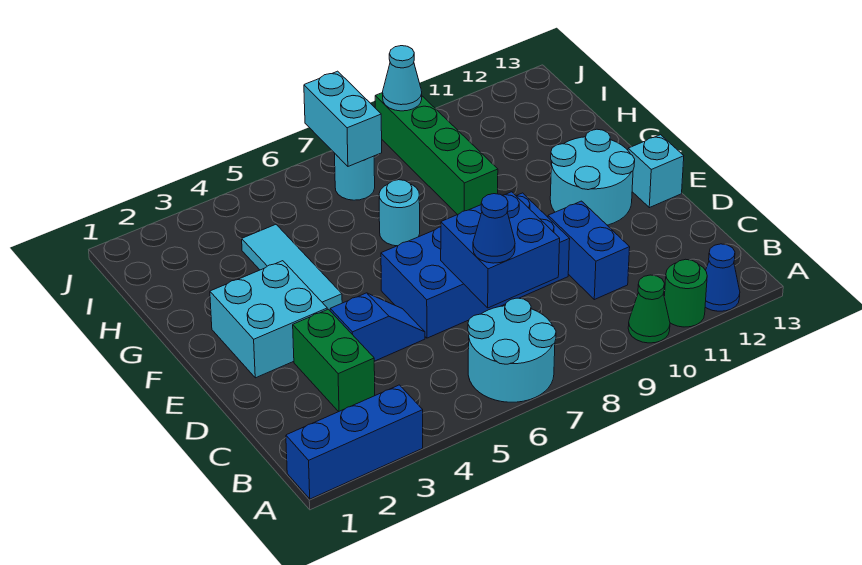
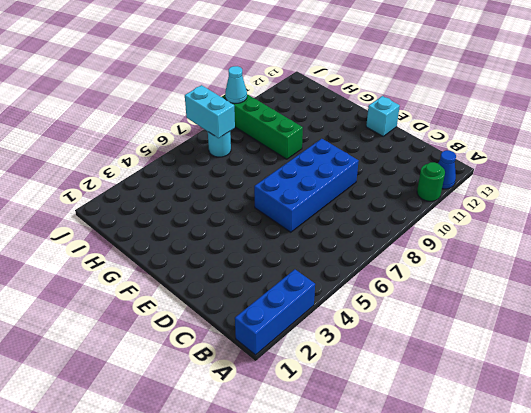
none -> cyan 2x2 round brick [468,298,556,402]
none -> green 1x1 cone [628,275,670,343]
none -> green 1x2 brick [293,309,375,412]

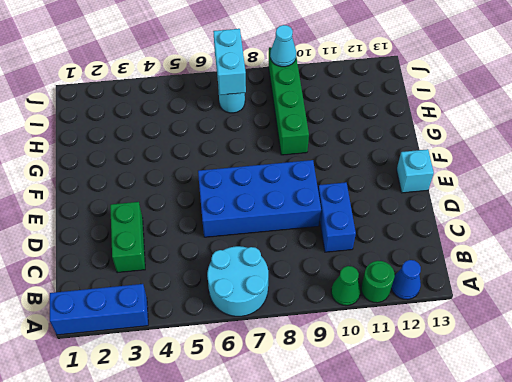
none -> blue 1x2 slope [330,293,425,361]
none -> cyan 2x2 brick [210,261,327,378]
none -> cyan 2x2 round brick [550,129,635,225]

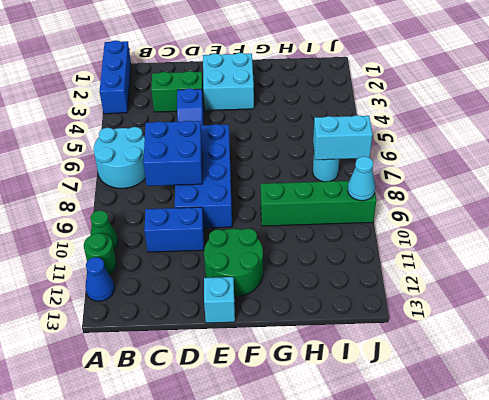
green 2x2 round brick [204,228,263,297] -> cyan 2x2 round brick [550,129,635,225]
none -> cyan 1x3 tile [242,225,342,310]
none -> cyan 1x1 round brick [379,180,420,246]
none -> blue 1x1 cone [473,194,515,263]

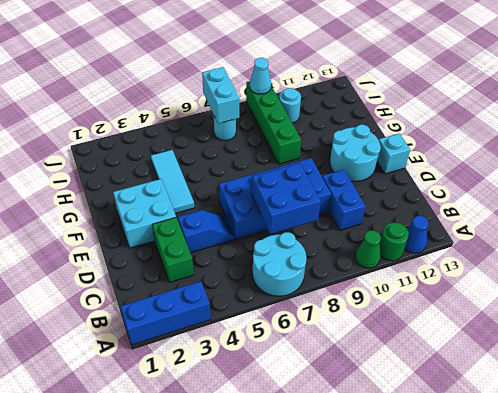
cyan 1x1 round brick [279,88,301,123] -> cyan 1x1 round brick moved to [379,180,420,246]
none -> blue 1x1 cone [473,194,515,263]

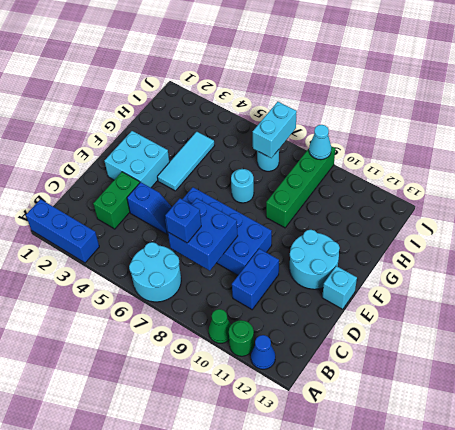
blue 1x1 brick [165,198,201,243] -> blue 1x1 cone [473,194,515,263]

